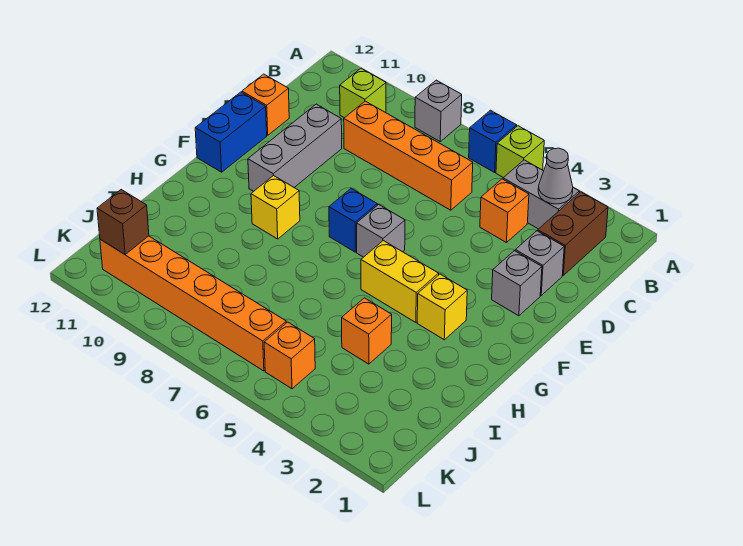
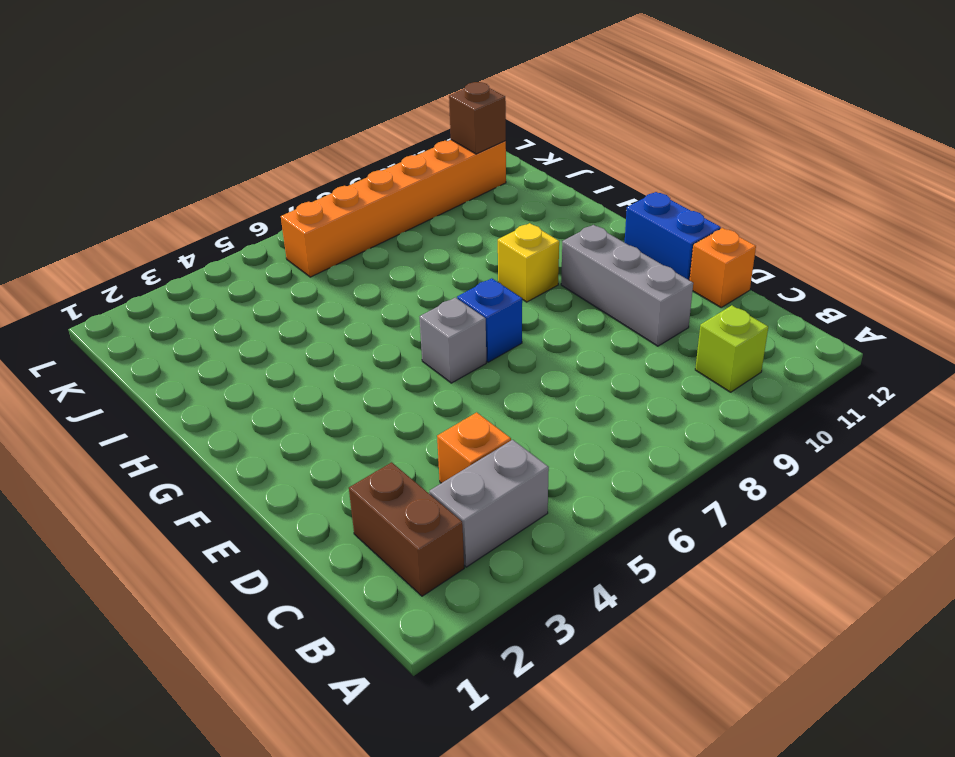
none -> lime 1x1 brick [496,126,544,178]
none -> blue 1x1 brick [469,110,517,172]
none -> grey 1x1 brick [415,80,462,141]

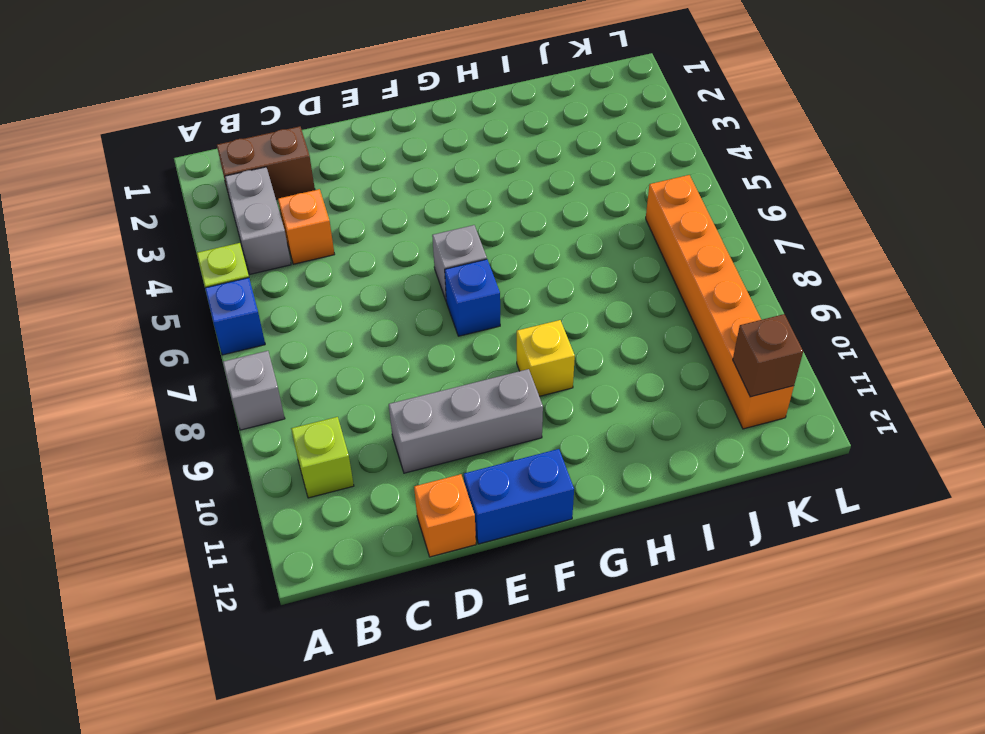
none -> orange 1x4 brick [344,101,473,210]
none -> grey 1x1 brick [515,231,564,295]
none -> grey 1x1 brick [492,251,542,316]

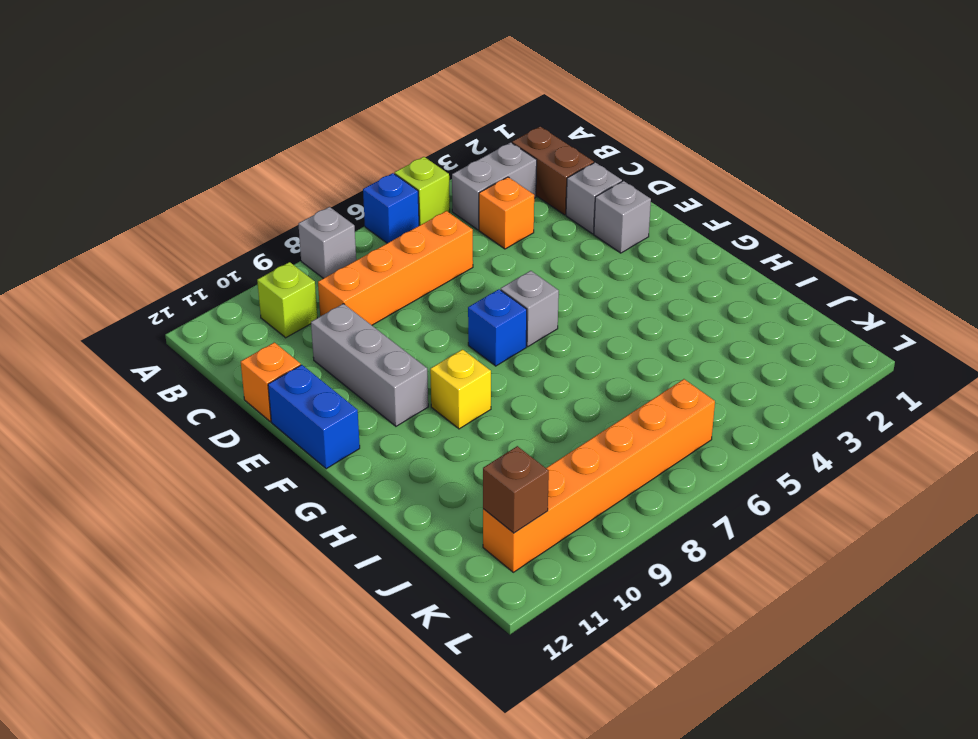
none -> yellow 1x1 brick [417,274,467,340]
none -> yellow 1x2 brick [361,241,439,322]
none -> orange 1x1 brick [342,298,392,364]

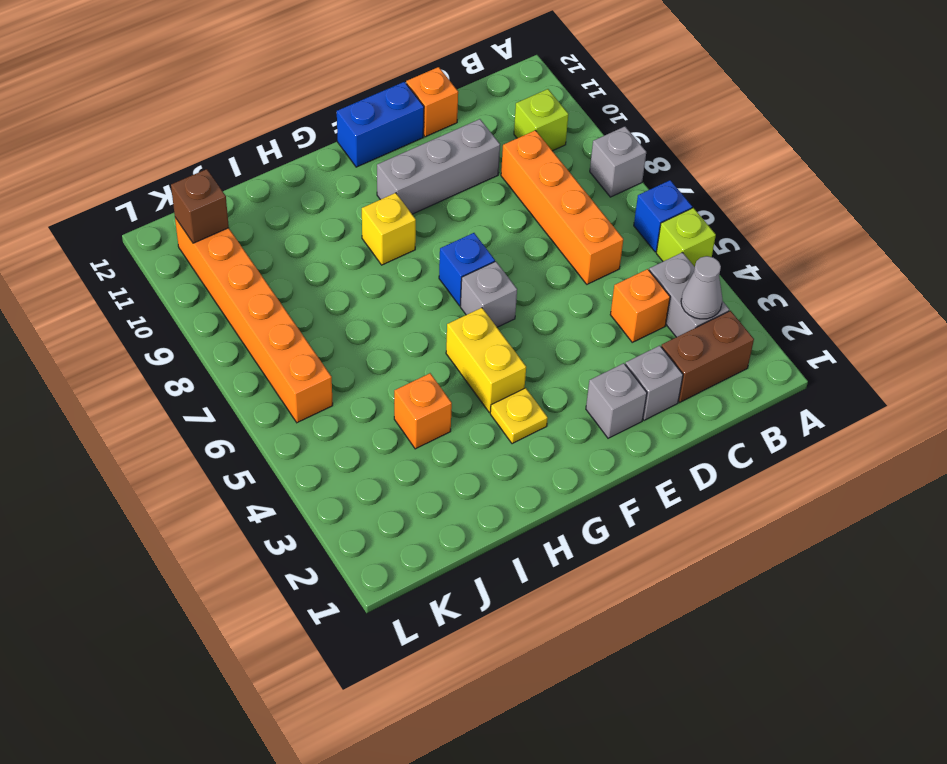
yellow 1x1 plate [490,388,548,444] -> yellow 1x1 brick [417,274,467,340]
none -> orange 1x1 brick [264,322,315,389]

